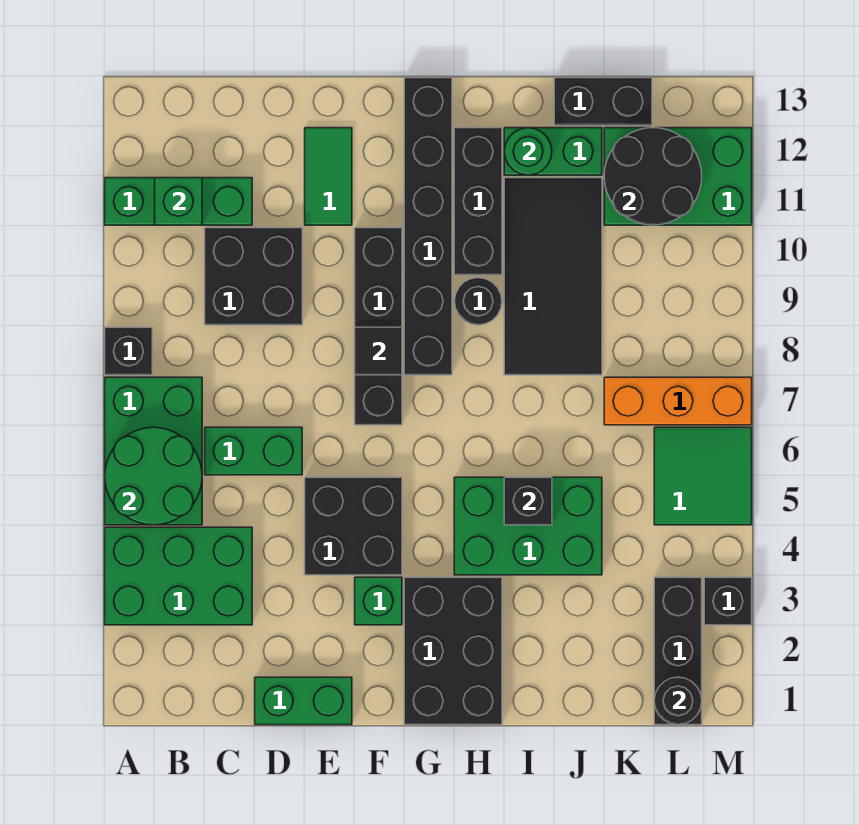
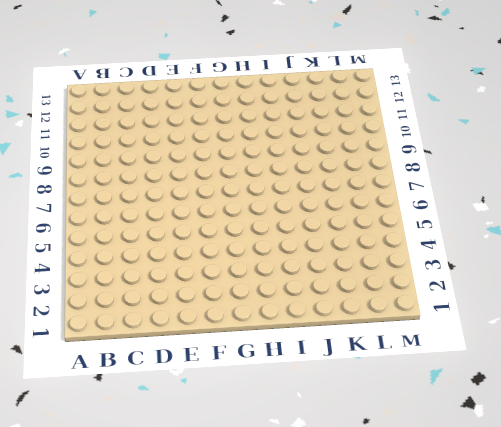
none -> green 2x3 brick [105,527,252,625]
none -> green 2x3 brick [105,377,202,525]
none -> black 1x1 brick [105,327,152,375]
none -> green 1x3 brick [105,178,252,225]

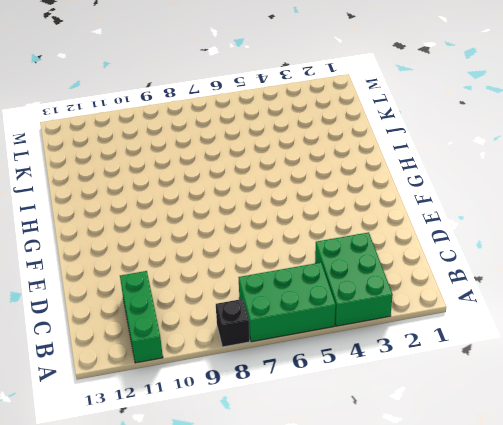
none -> green 1x2 brick [205,427,302,475]
none -> black 2x2 brick [205,228,302,325]
none -> green 1x2 brick [255,677,352,725]
none -> black 2x2 brick [305,477,402,575]

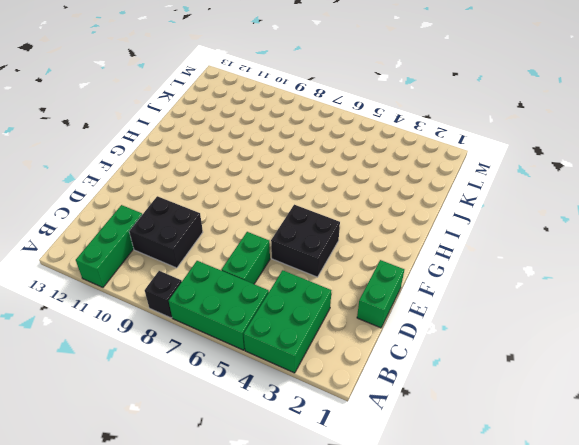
none -> green 1x2 tile [305,128,352,225]
none -> green 1x1 brick [355,577,402,625]
none -> black 1x4 brick [355,228,402,425]
none -> black 2x3 brick [404,577,502,725]

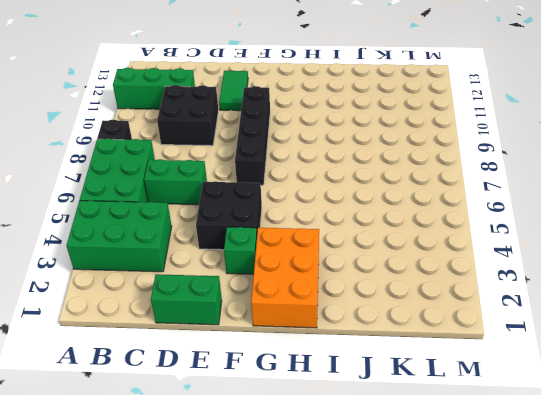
orange 2x3 brick [251,228,319,328] -> black 2x3 brick [404,577,502,725]
none -> black 1x6 brick [404,78,452,375]
none -> green 2x3 brick [454,477,602,575]
none -> black 1x1 round brick [454,278,502,325]
none -> black 1x3 brick [454,128,502,275]

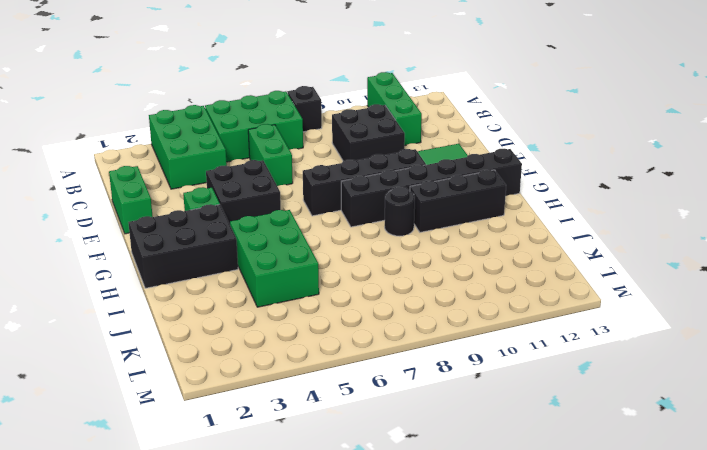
none -> black 2x4 tile [504,178,602,375]
none -> green 1x2 brick [504,128,602,175]
none -> black 1x2 brick [554,78,652,125]
none -> orange 1x3 brick [604,377,752,425]

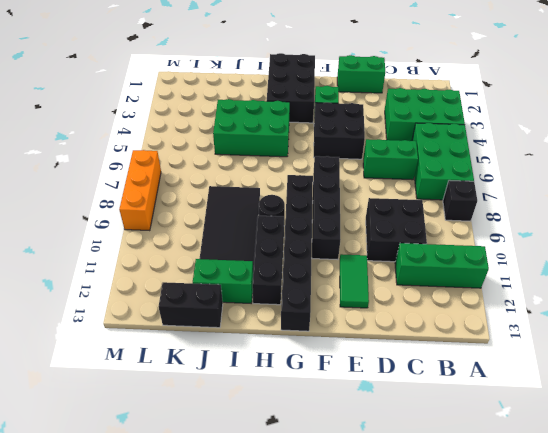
orange 1x3 brick [119,150,161,231] -> orange 1x3 brick turned to [604,377,752,425]
none -> green 2x3 brick [604,128,752,225]
none -> black 1x3 brick [654,577,702,725]
none -> green 2x2 tile [654,427,752,525]
none -> black 1x1 brick [704,577,752,625]

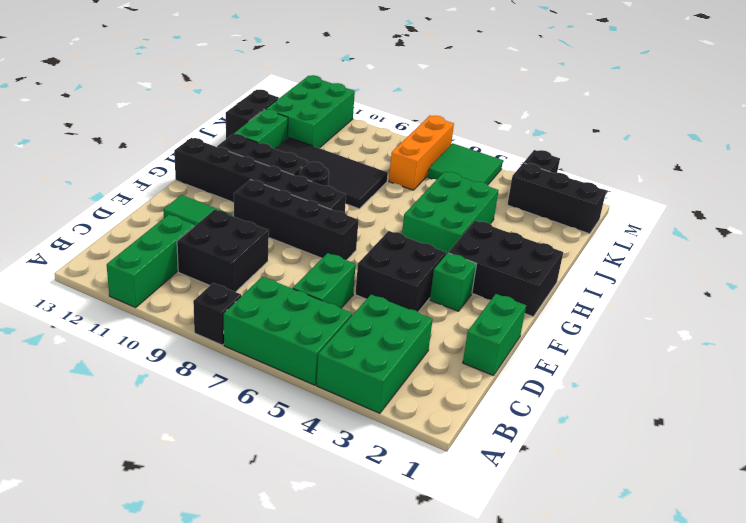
none -> green 2x2 round brick [105,427,202,525]
none -> green 1x1 brick [155,178,202,225]
none -> black 1x1 tile [355,327,402,375]
none -> black 1x1 brick [504,477,552,525]

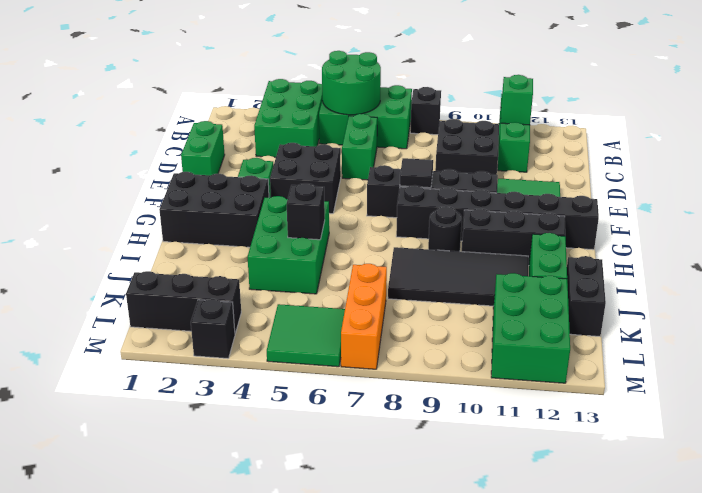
none -> green 1x1 round brick [504,128,552,175]
none -> black 2x2 round brick [604,128,702,225]
none -> black 1x1 round brick [654,677,702,725]

